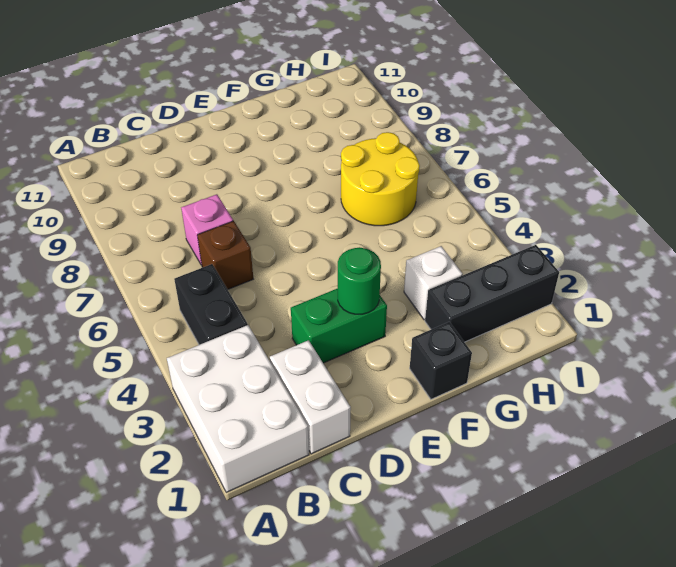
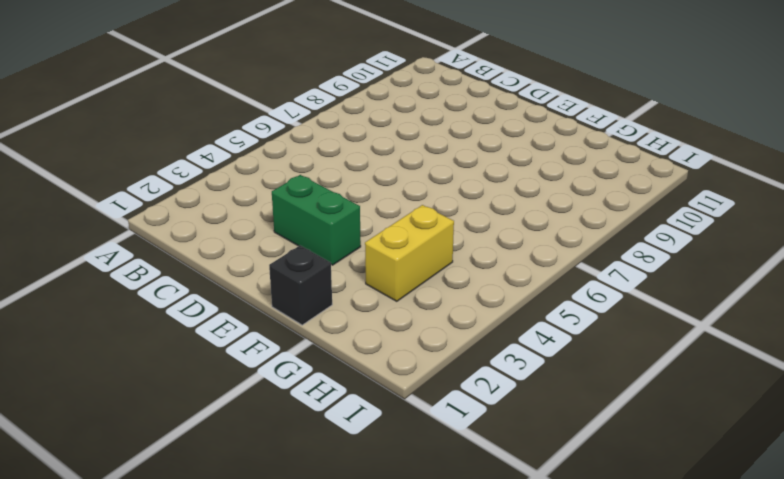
yellow 1x2 brick [365,205,454,301] -> white 1x1 brick [404,246,463,320]
none -> white 2x3 brick [167,325,309,492]
none -> black 1x2 brick [174,264,248,345]

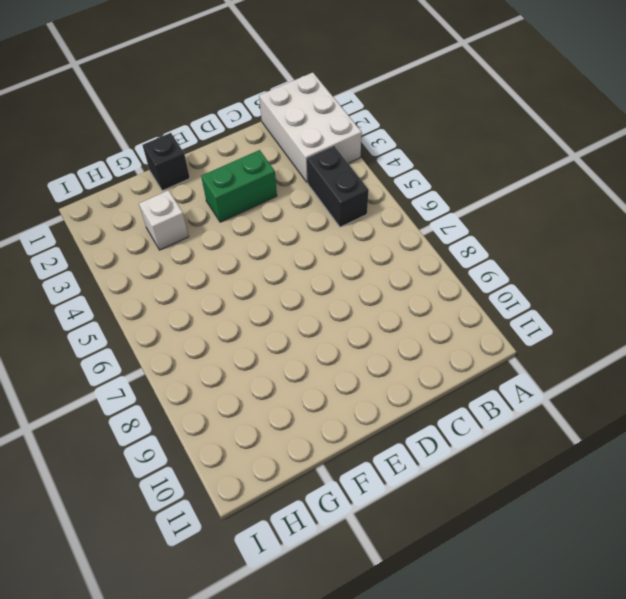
none -> white 1x2 brick [270,340,351,454]
none -> brown 1x1 brick [197,221,253,290]

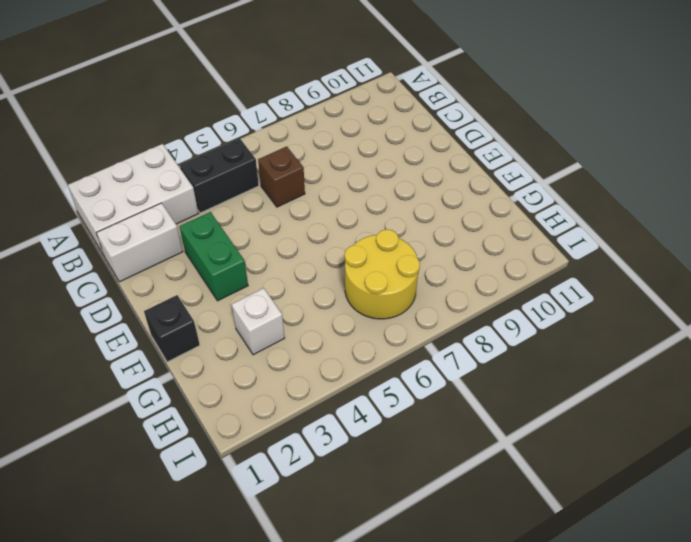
none -> pink 1x1 brick [181,194,233,265]
none -> black 1x3 brick [425,245,559,342]

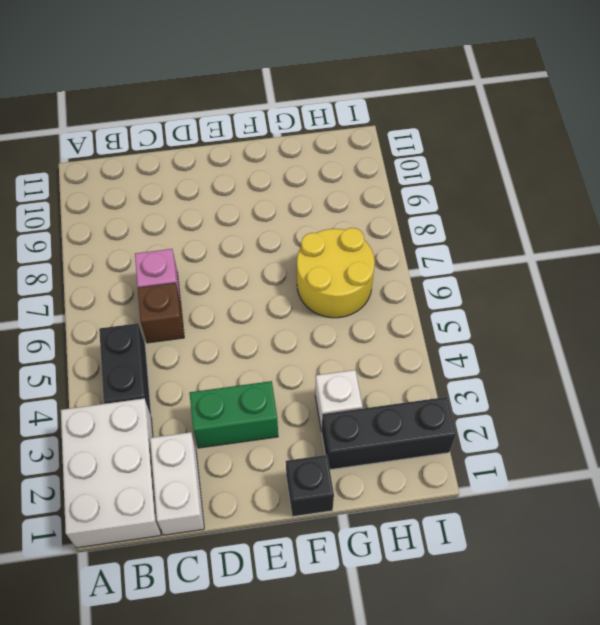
none -> green 1x1 round brick [338,247,381,314]

